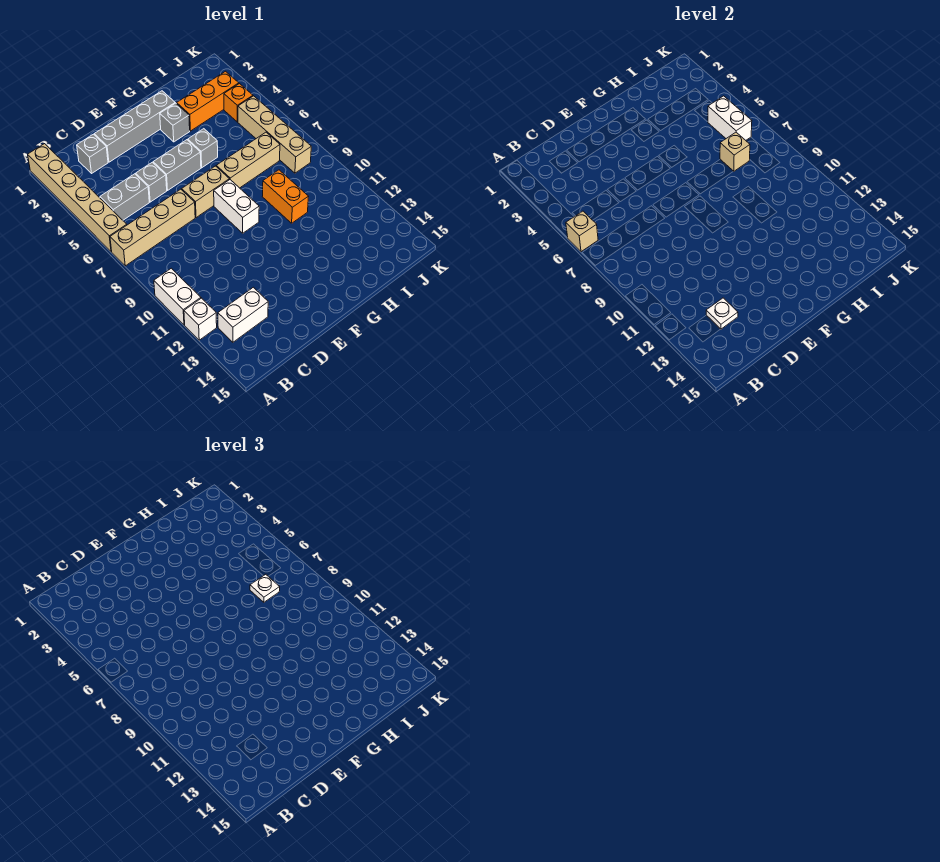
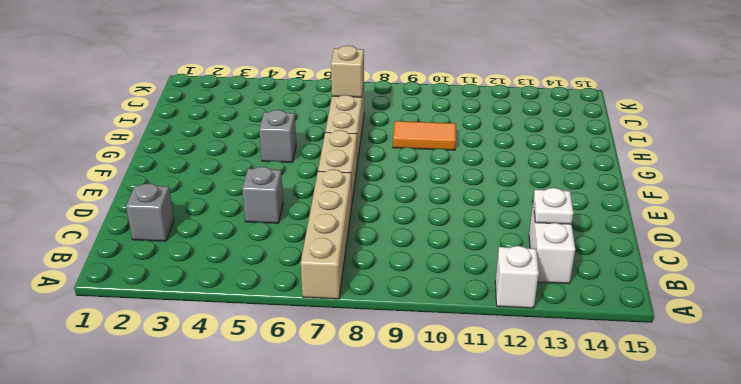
orange 1x2 tile [393,121,456,150] -> orange 1x2 brick [262,170,309,223]
none -> tan 1x6 brick [28,144,127,252]
none -> white 1x2 brick [154,268,201,325]
none -> grey 1x2 brick [100,174,149,220]

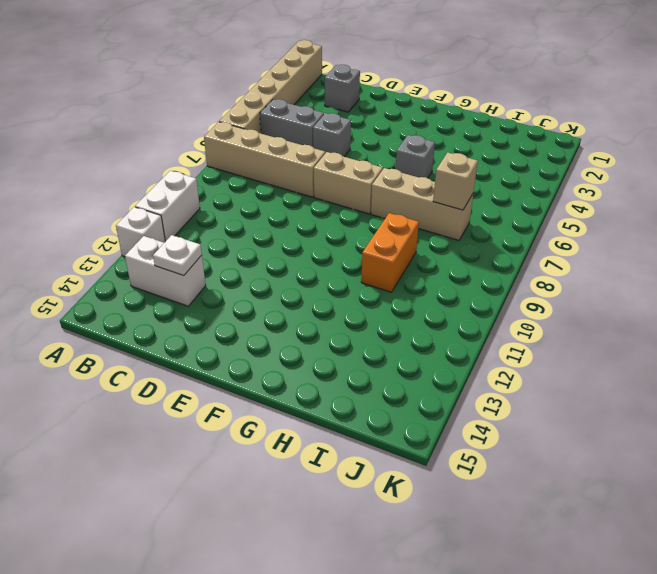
none -> grey 1x4 brick [94,91,175,162]
none -> grey 1x2 brick [153,140,201,190]
none -> white 1x2 brick [214,180,259,233]

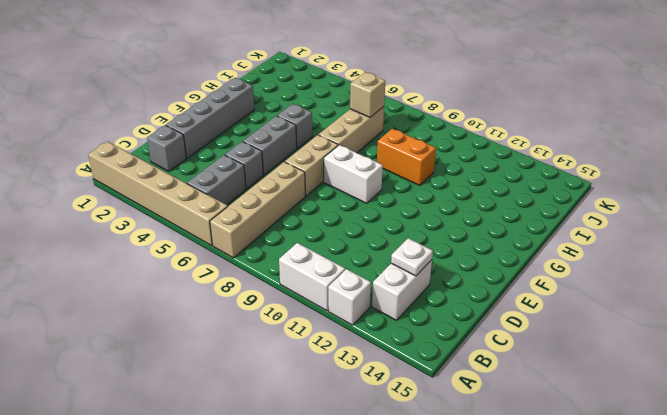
none -> grey 1x1 brick [160,103,190,142]
none -> orange 1x3 brick [177,71,239,131]
none -> orange 1x1 brick [224,84,253,122]

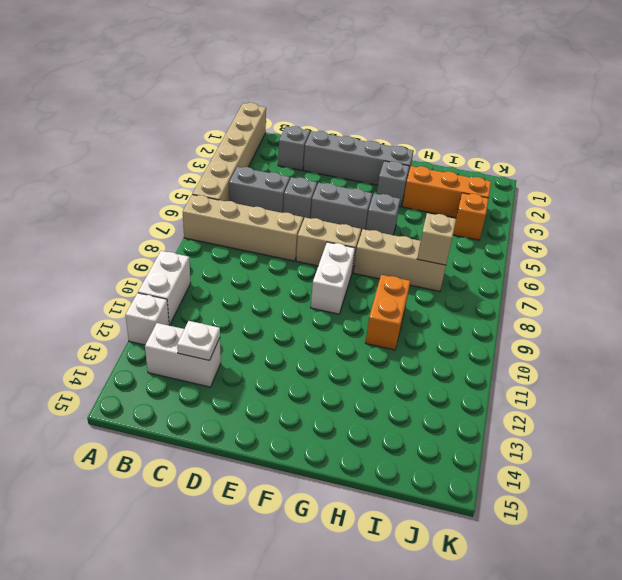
none -> tan 1x4 brick [238,96,311,173]
none -> tan 1x1 brick [566,211,598,252]
none -> white 1x2 brick [708,96,752,140]

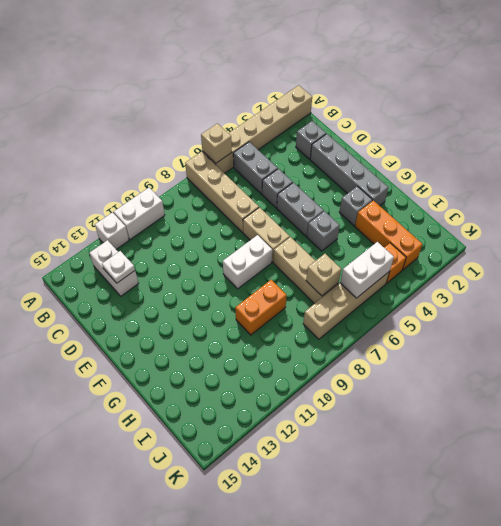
none -> white 1x1 plate [250,574,280,602]

